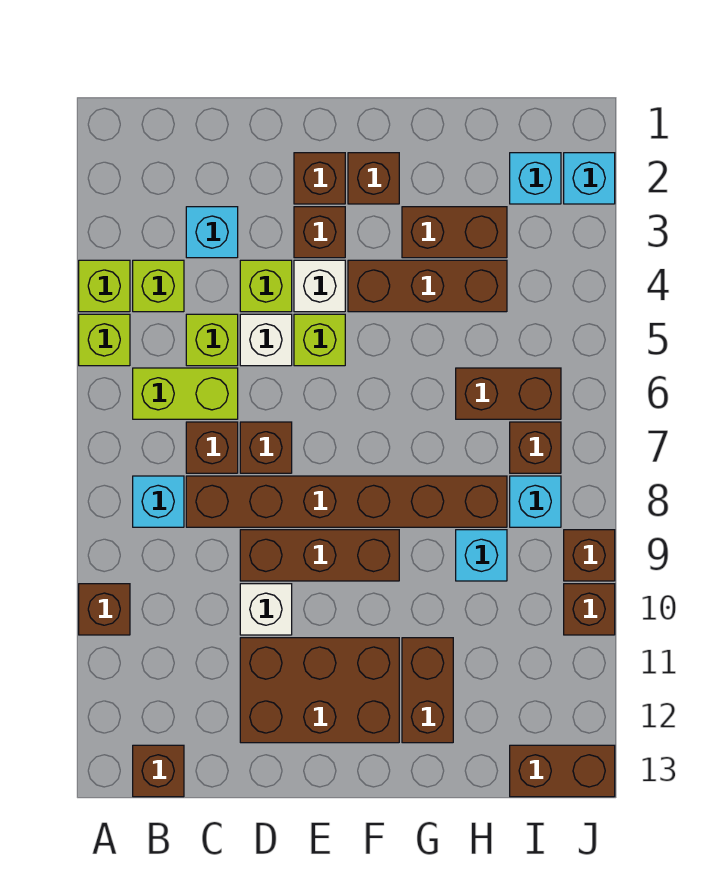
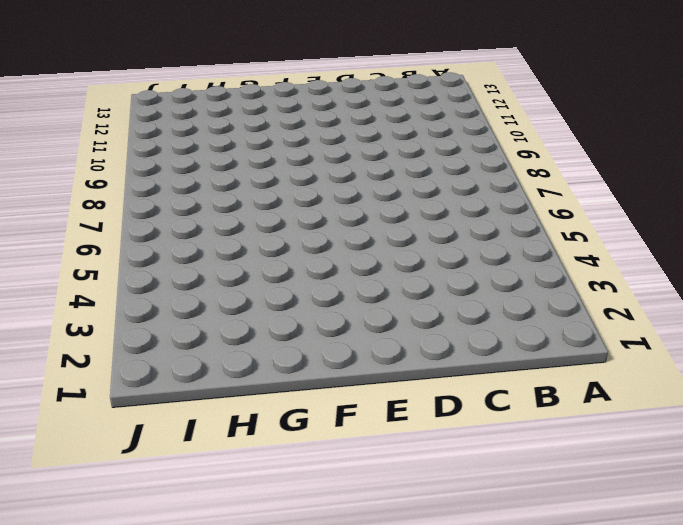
none -> lime 1x1 brick [79,260,130,312]
none -> lime 1x1 brick [79,314,130,366]
none -> brown 1x1 brick [79,584,130,635]
none -> lime 1x1 brick [133,260,184,312]

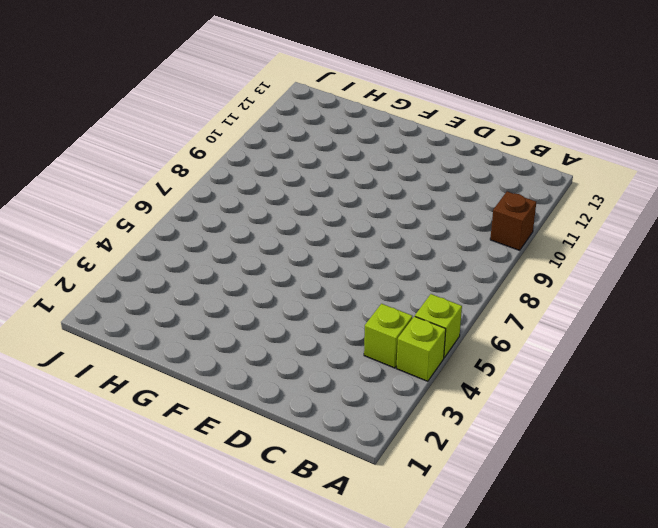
none -> lime 1x2 brick [133,368,238,419]
none -> cyan 1x1 brick [133,476,184,527]
none -> brown 1x1 brick [133,745,184,797]
none -> cyan 1x1 brick [186,207,238,258]

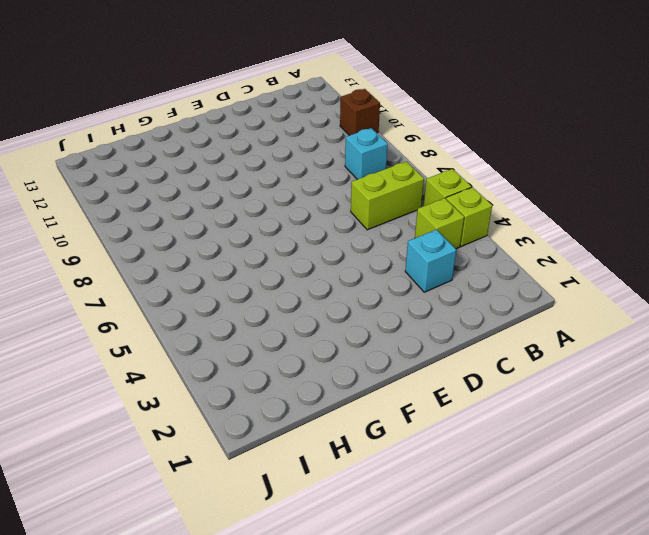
none -> brown 1x1 brick [133,745,184,797]
none -> lime 1x1 brick [186,314,238,366]
none -> brown 1x1 brick [186,422,238,473]
none -> brown 1x6 brick [186,476,507,527]

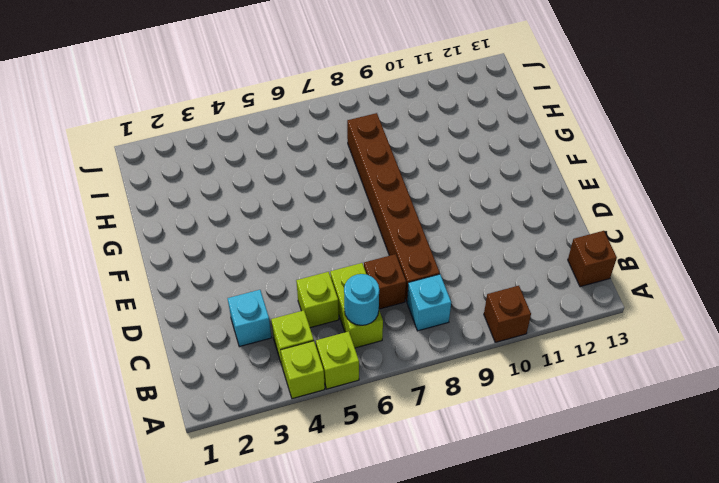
cyan 1x1 round brick [344,274,379,325] -> none
none -> lime 1x1 brick [240,260,292,312]
none -> white 1x1 brick [240,314,292,366]
none -> brown 1x1 brick [240,422,292,473]
none -> brown 1x3 brick [240,530,399,581]

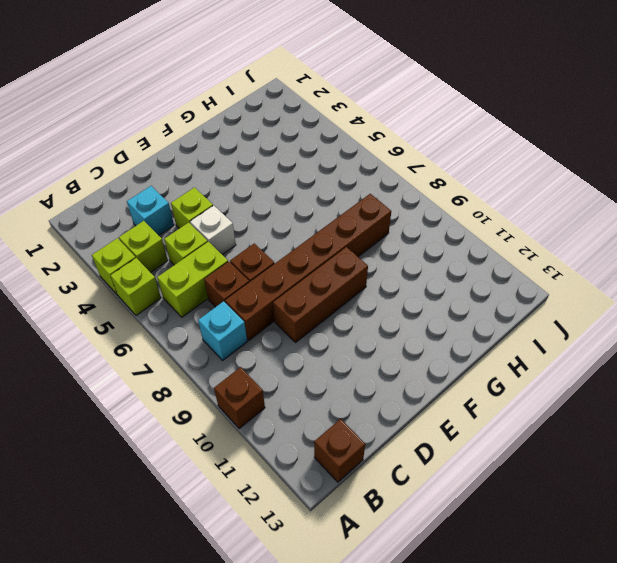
none -> white 1x1 brick [240,584,292,635]
none -> brown 2x3 brick [240,638,399,743]
none -> brown 1x1 brick [294,153,345,204]
none -> brown 1x1 brick [294,207,345,258]

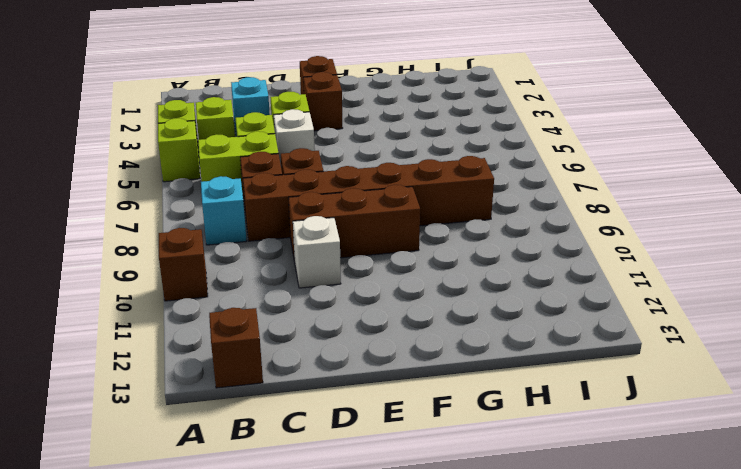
none -> brown 2x3 brick [240,638,399,743]
none -> white 1x1 brick [294,260,345,312]
none -> lime 1x1 brick [294,314,345,366]
none -> brown 1x1 brick [348,153,399,204]

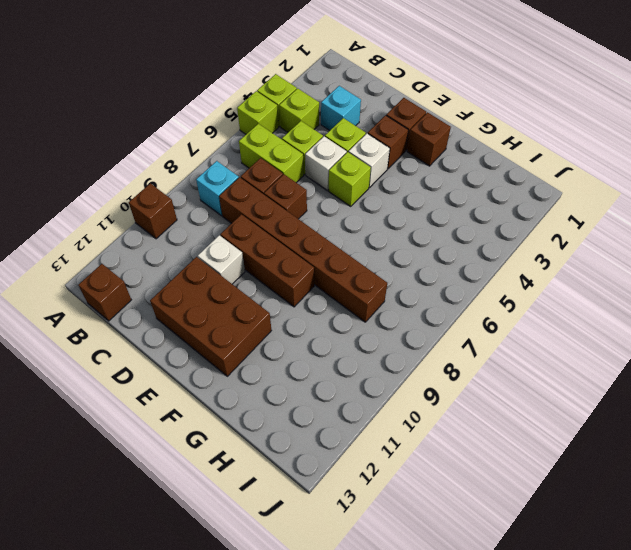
none -> brown 1x3 brick [348,260,507,312]
none -> brown 1x2 brick [402,207,507,258]
none -> brown 1x2 brick [402,638,453,743]
none -> brown 1x2 brick [456,368,561,419]

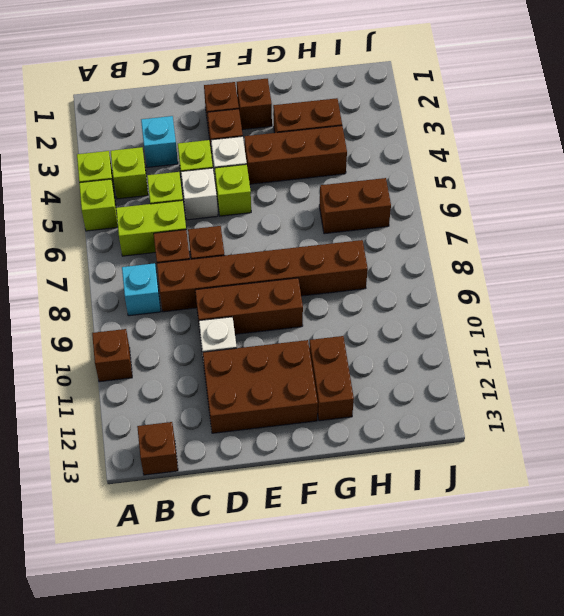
none -> cyan 1x1 brick [456,530,507,581]
none -> cyan 1x1 brick [510,153,561,204]
none -> brown 1x1 brick [510,422,561,473]
none -> cyan 1x1 brick [510,476,561,527]

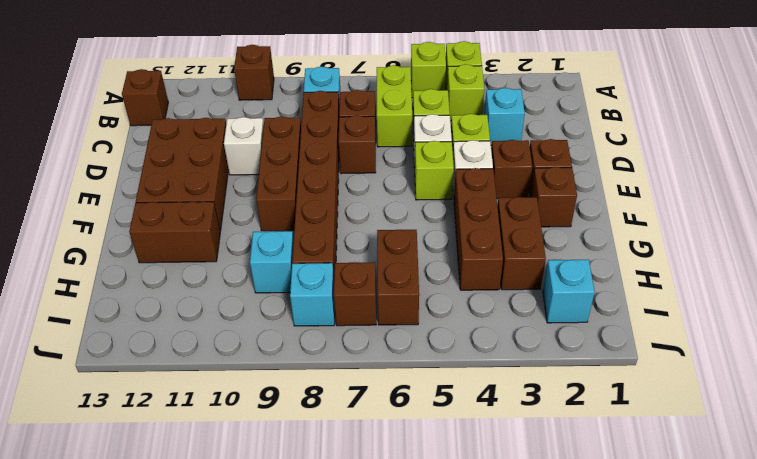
none -> brown 1x2 brick [510,745,615,797]
none -> cyan 1x1 brick [564,153,615,204]
none -> brown 1x1 brick [564,530,615,581]
none -> brown 1x1 brick [564,584,615,635]

